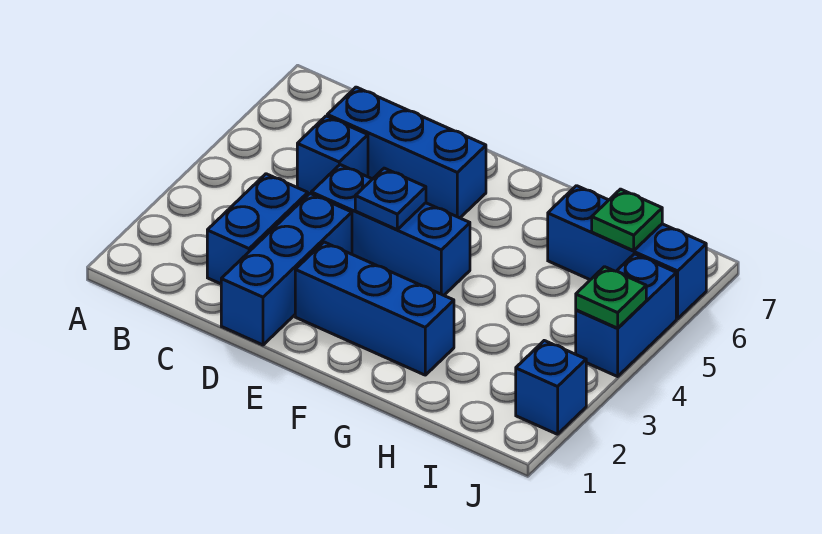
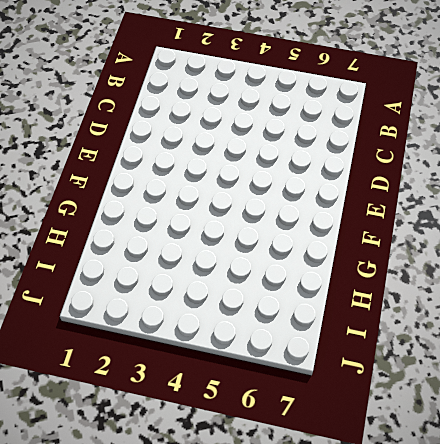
none -> blue 1x2 brick [207,174,308,284]
none -> blue 1x1 brick [297,116,368,195]
none -> blue 1x3 brick [327,87,486,218]

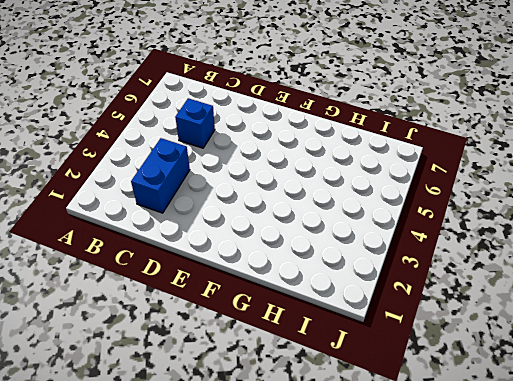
none -> blue 1x3 brick [327,87,486,218]
none -> blue 1x3 brick [221,194,352,345]
none -> blue 1x3 brick [311,165,470,295]

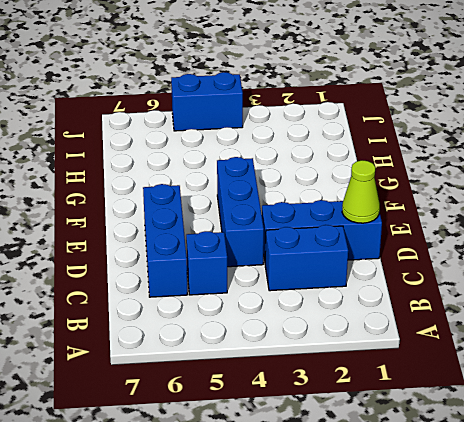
lime 1x1 cone [342,160,380,223] -> none
none -> blue 1x3 brick [295,242,454,375]
none -> blue 1x3 brick [548,186,706,319]
none -> blue 1x1 brick [516,341,586,434]

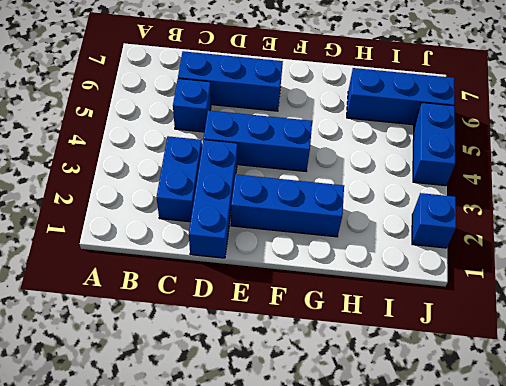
none -> blue 1x1 plate [355,168,426,230]
none -> green 1x1 plate [592,189,662,251]
none -> green 1x1 plate [576,267,646,328]

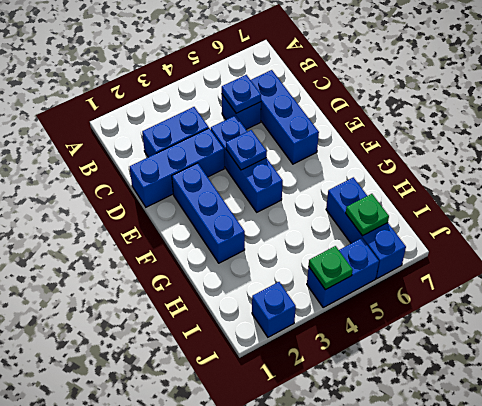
blue 1x1 plate [222,75,261,113] -> none

